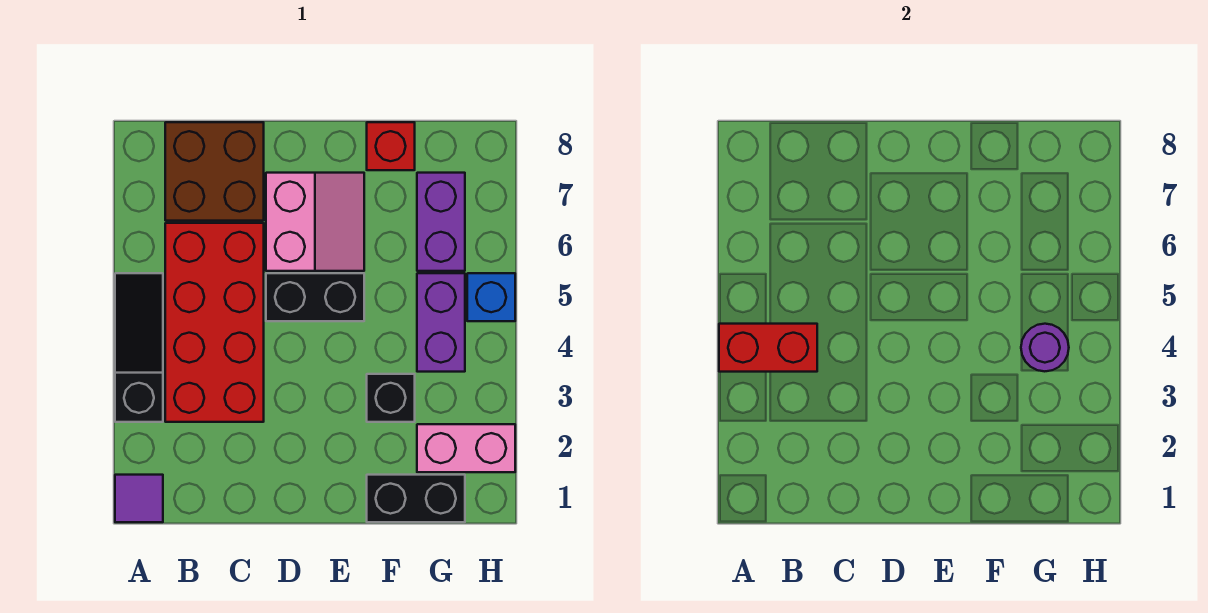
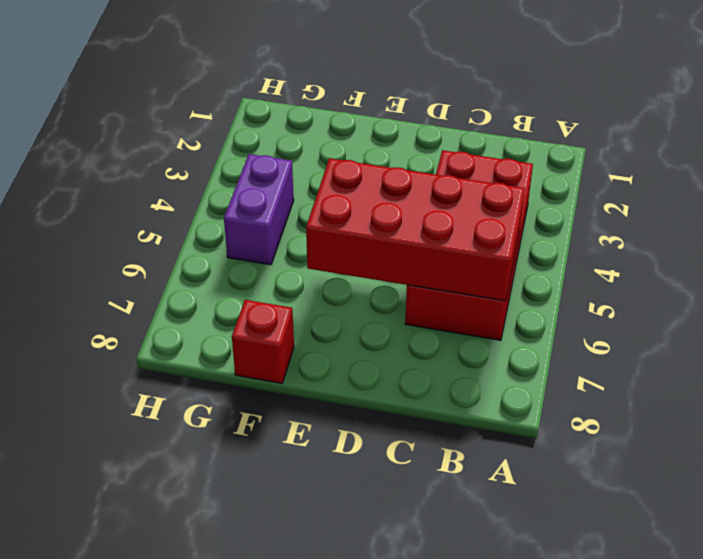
red 2x4 brick [306,158,525,301] -> none
none -> purple 1x1 tile [115,475,163,522]
none -> black 1x3 slope [115,273,163,422]
none -> brown 2x2 brick [165,122,264,221]

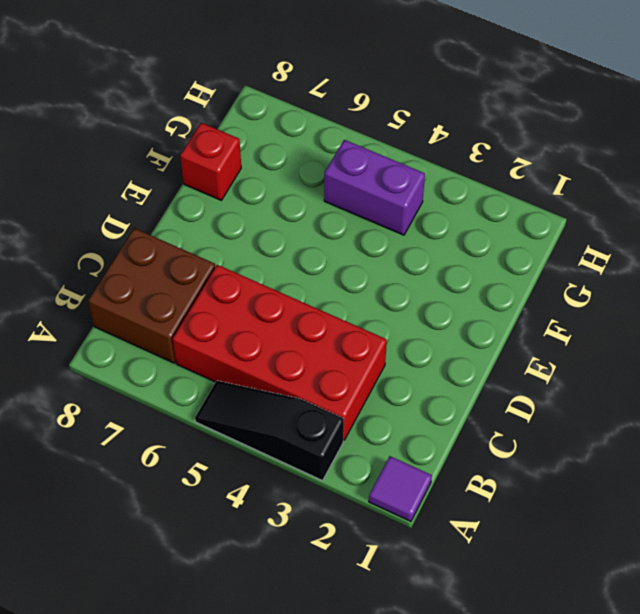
none -> black 1x2 brick [266,273,364,321]
none -> pink 2x2 slope [266,173,364,271]
none -> black 1x2 brick [367,475,465,522]

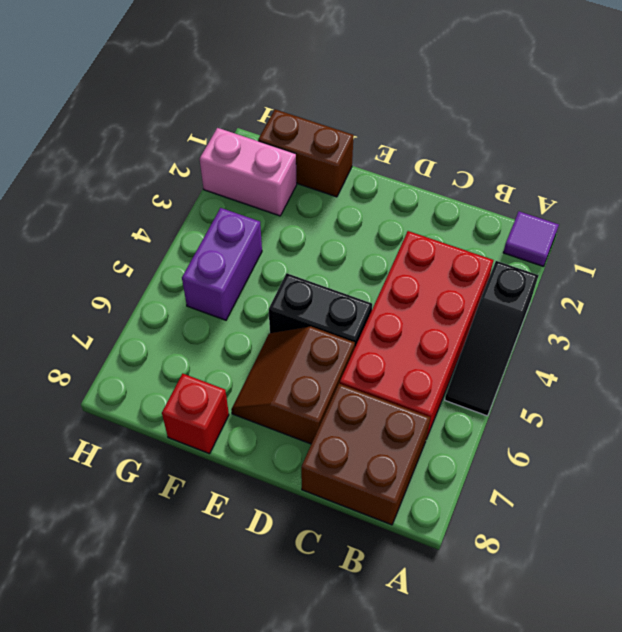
brown 2x2 slope [231,326,355,444] -> pink 2x2 slope [266,173,364,271]
brown 1x2 brick [258,109,354,197] -> black 1x2 brick [367,475,465,522]
none -> black 1x1 brick [367,374,415,422]
none -> purple 1x2 brick [417,173,465,271]
none -> blue 1x1 brick [467,273,515,321]

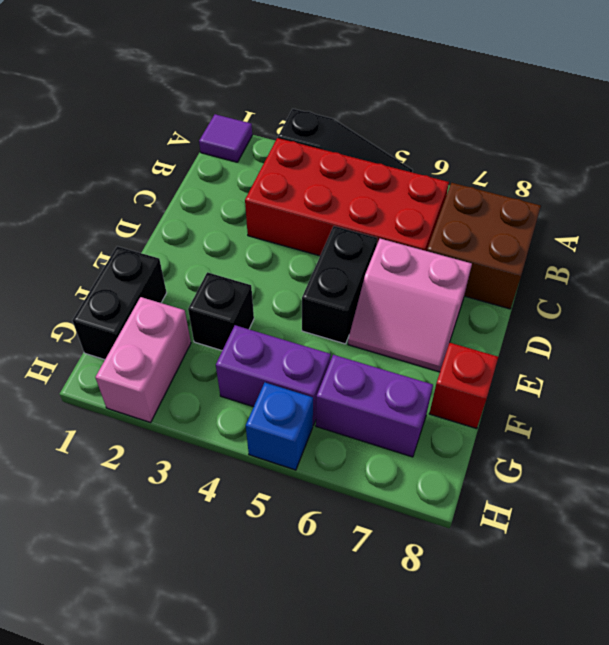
none -> red 1x2 brick [719,324,817,372]
none -> purple 1x1 round brick [1021,324,1069,371]

